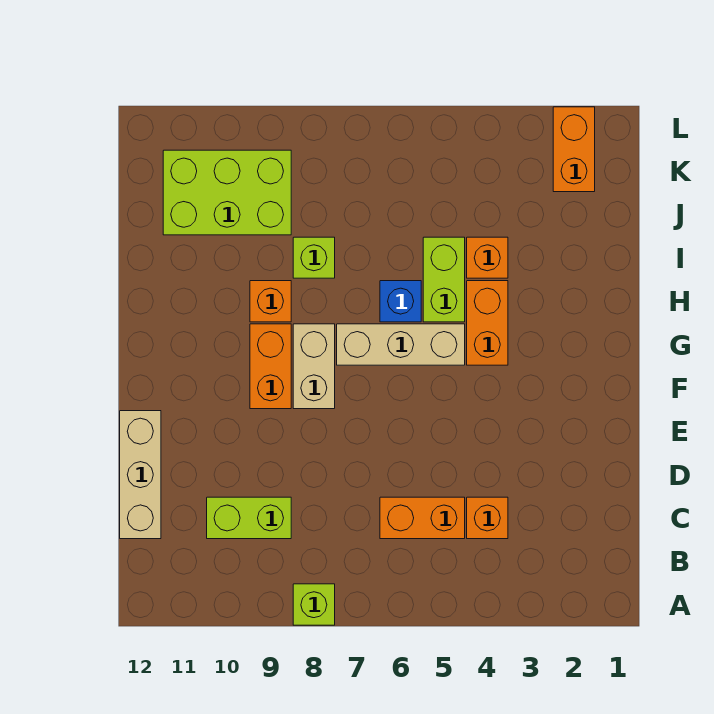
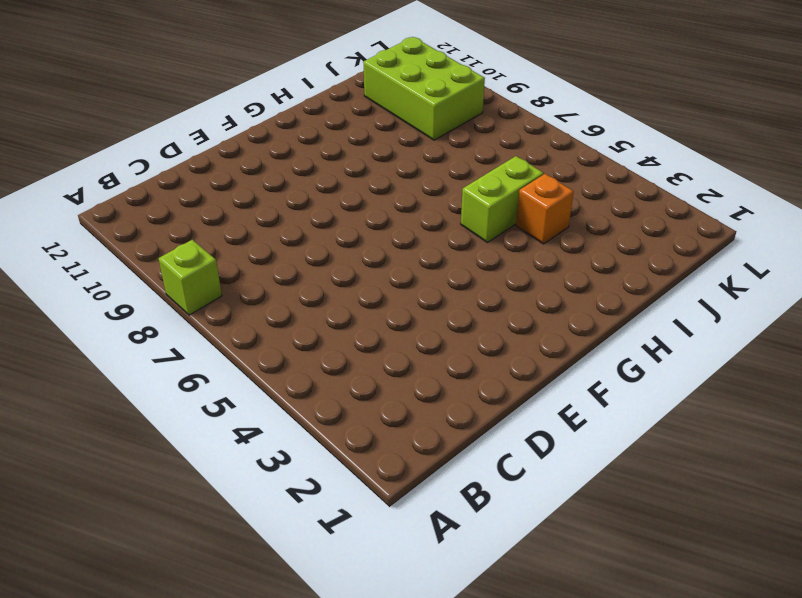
none -> orange 1x1 brick [467,497,508,539]
none -> orange 1x2 brick [380,497,465,539]
none -> lime 1x2 brick [207,497,291,539]

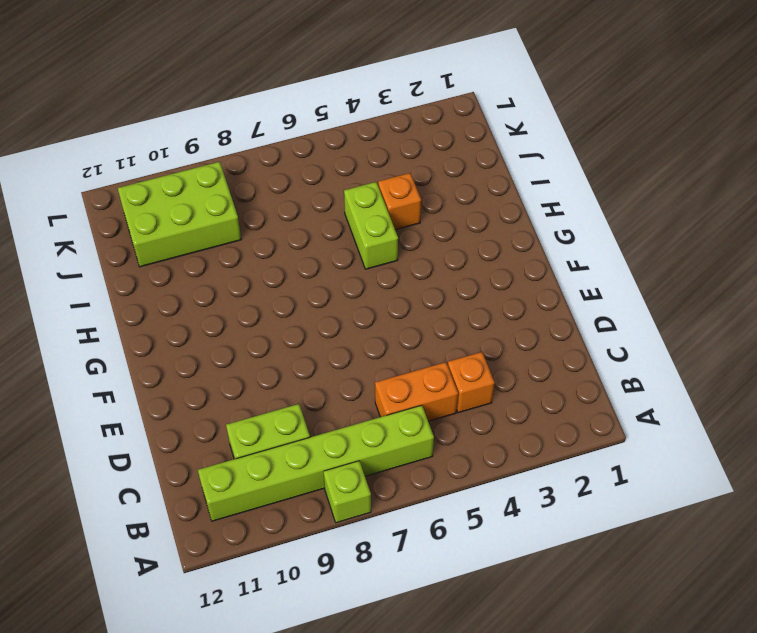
lime 1x6 brick [198,405,434,521] -> none
none -> tan 1x3 brick [120,411,161,539]
none -> tan 1x2 brick [293,324,335,409]
none -> orange 1x2 brick [250,324,291,409]

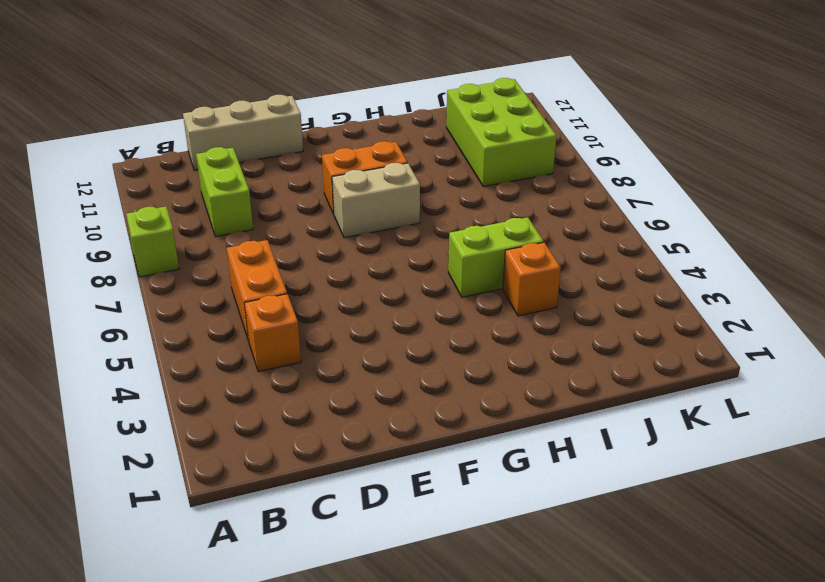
none -> orange 1x2 brick [467,281,508,365]
none -> tan 1x3 brick [337,324,465,365]
none -> blue 1x1 brick [380,281,421,322]

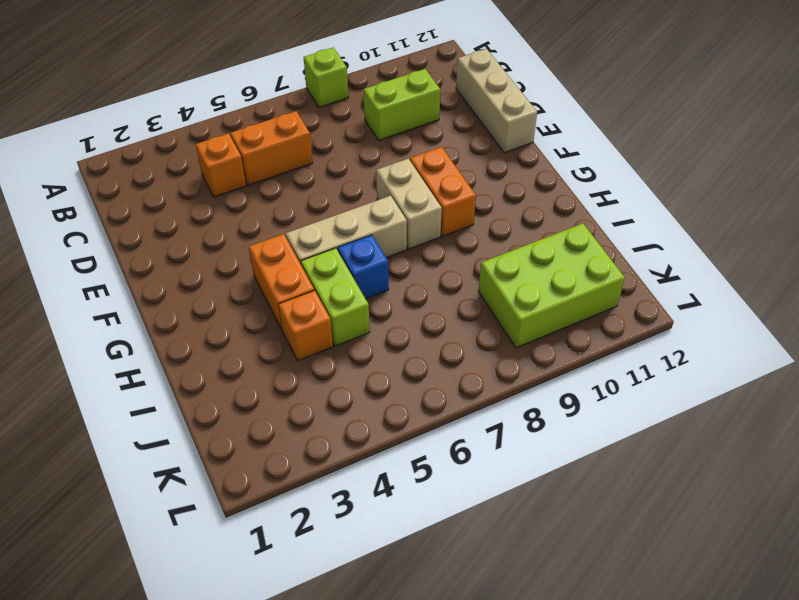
none -> orange 1x1 brick [250,281,291,322]
none -> lime 1x1 brick [293,237,335,278]
none -> orange 1x2 brick [553,107,595,192]

